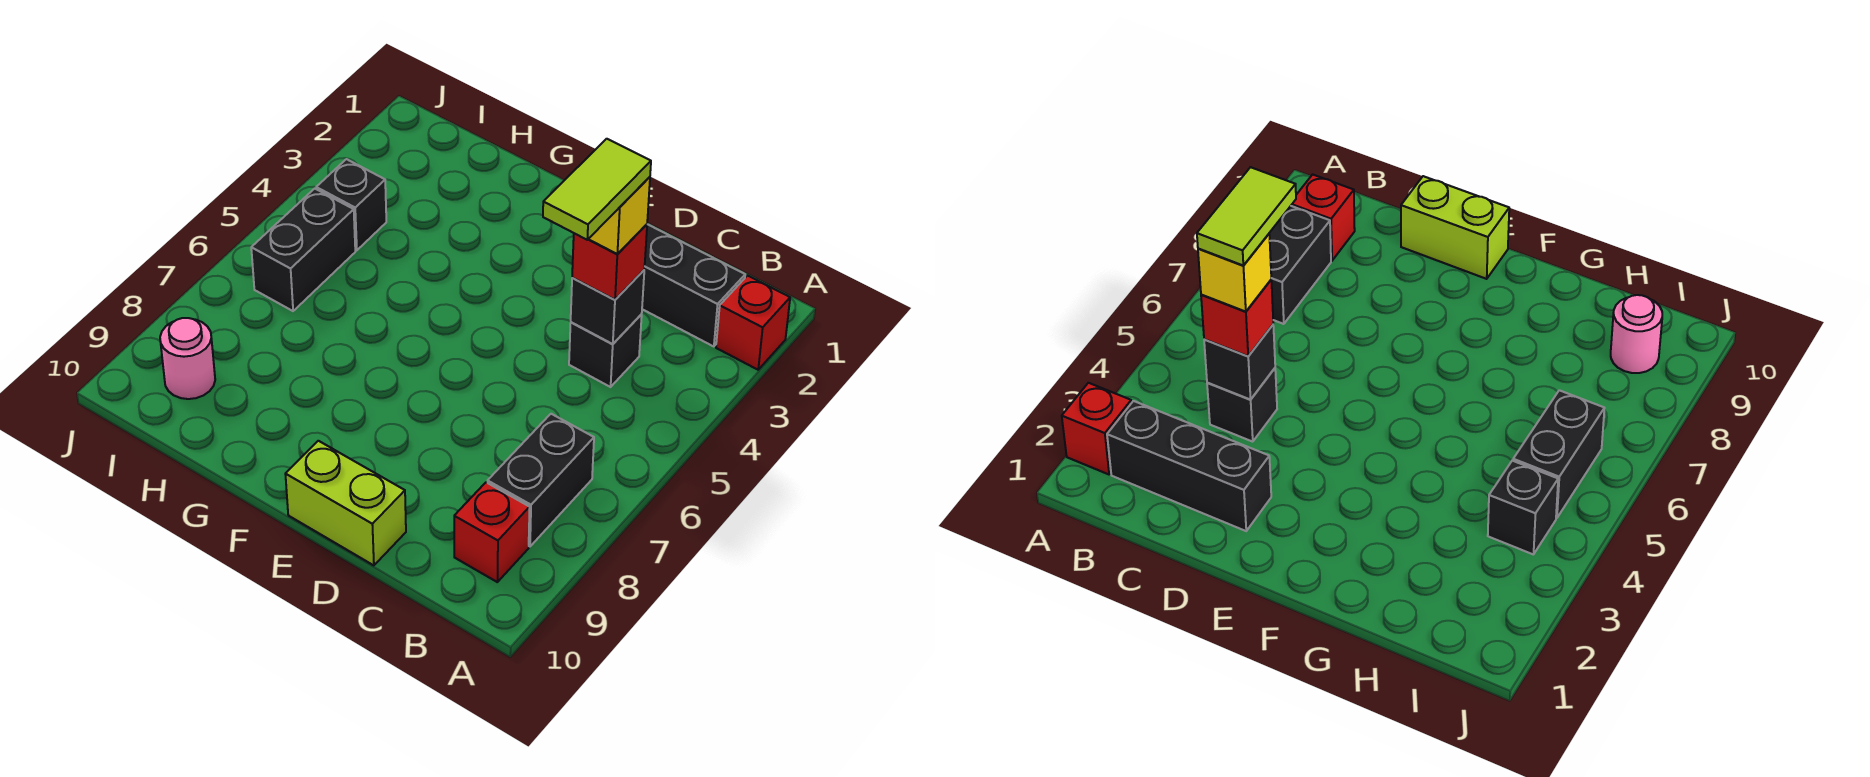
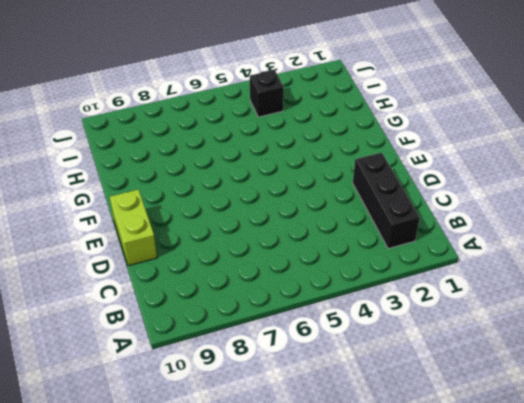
none -> red 1x1 brick [716,276,790,370]
none -> black 1x2 brick [488,414,594,546]
none -> red 1x1 brick [454,482,530,582]

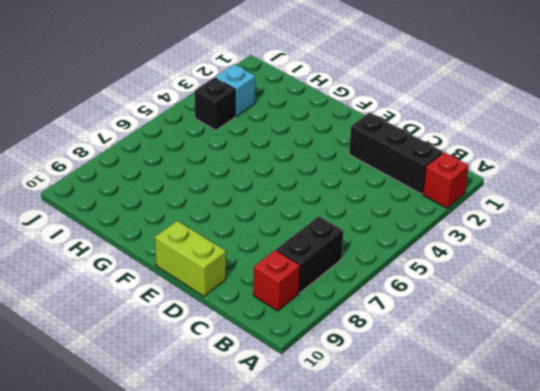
cyan 1x1 brick [215,64,255,117] -> none
none -> black 1x1 brick [569,314,642,387]
none -> black 1x2 brick [251,189,355,311]
none -> pink 1x1 round brick [160,318,215,399]

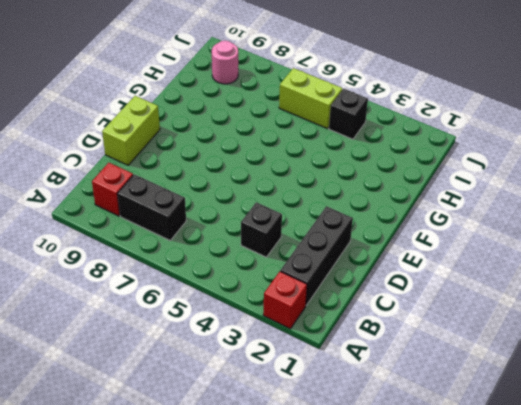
lime 1x2 brick [279,68,342,129] -> black 1x2 brick [251,189,355,311]
none -> black 1x1 brick [571,270,644,344]
none -> red 1x1 brick [572,224,647,300]
none -> yellow 1x1 brick [589,177,650,254]

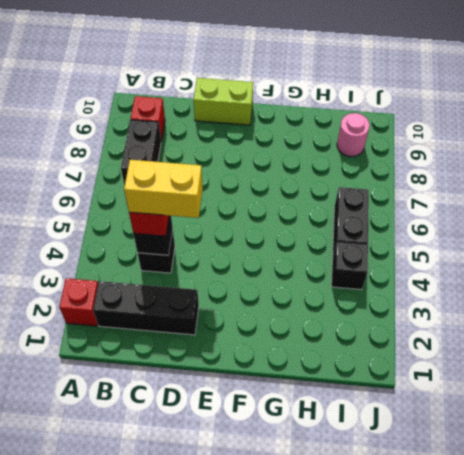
yellow 1x2 brick [124,160,203,218] -> yellow 1x1 brick [589,177,650,254]
none -> lime 1x2 tile [543,139,651,240]

